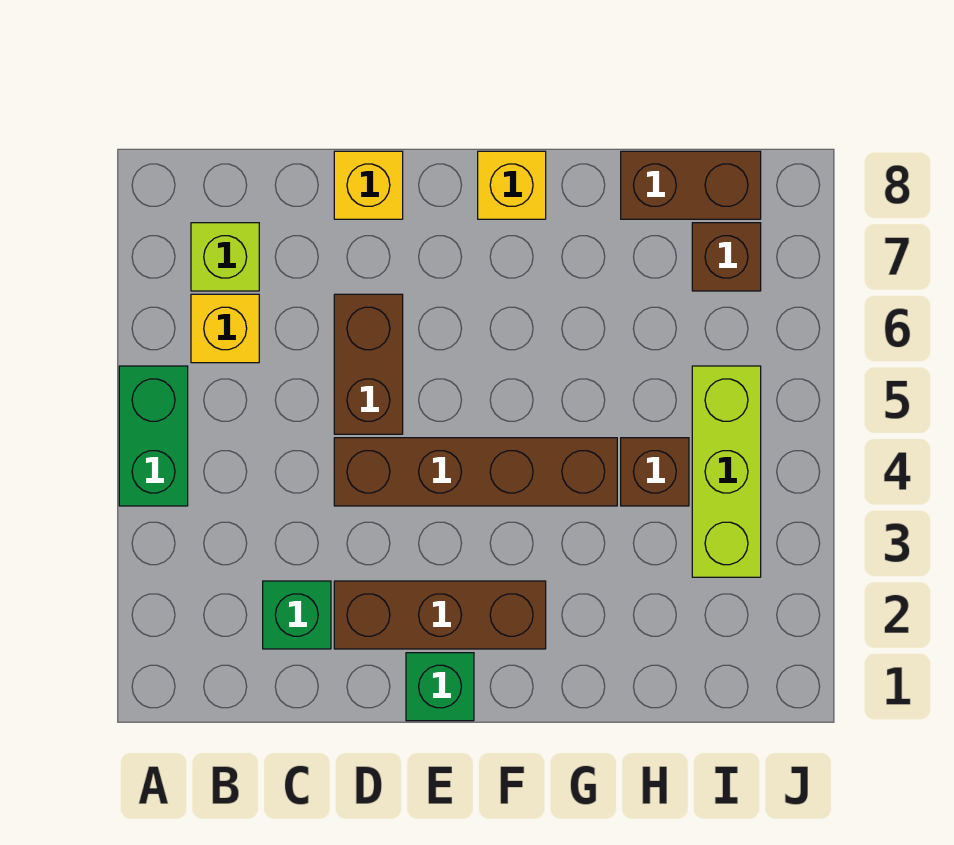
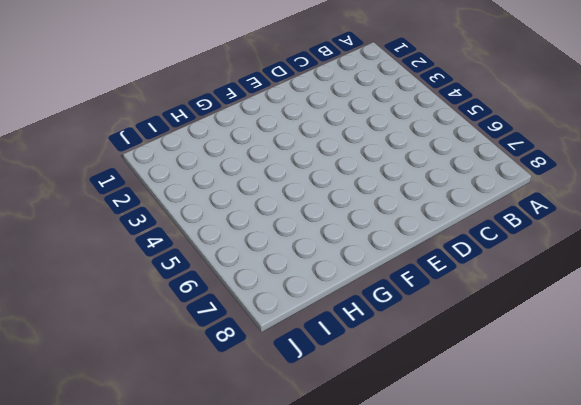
none -> green 1x2 brick [119,366,188,506]
none -> yellow 1x1 brick [191,294,259,363]
none -> lime 1x1 brick [191,223,259,291]

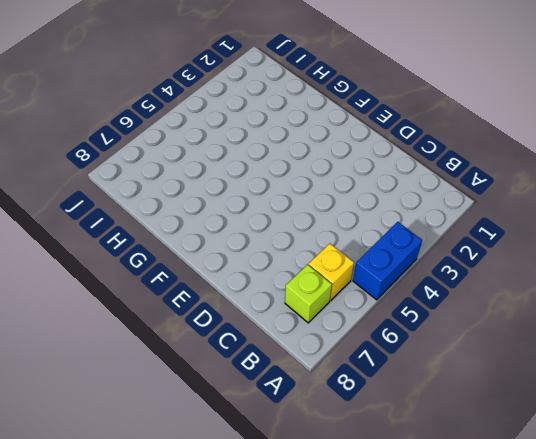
blue 1x2 brick [353,222,422,300] -> green 1x2 brick [119,366,188,506]
none -> green 1x1 brick [263,581,331,649]
none -> brown 1x3 brick [334,581,546,649]
none -> brown 1x4 brick [334,438,617,506]

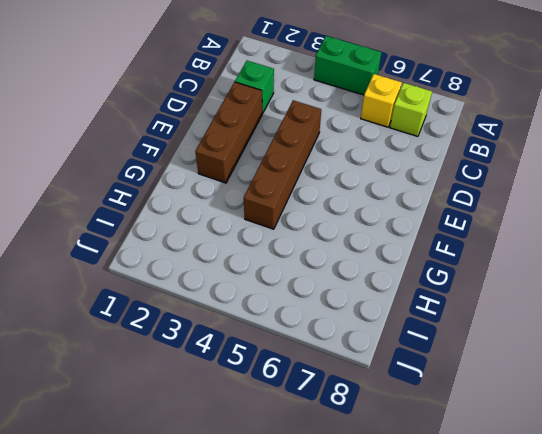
none -> brown 1x2 brick [334,294,403,434]
none -> yellow 1x1 brick [334,151,403,219]
none -> green 1x1 brick [406,653,474,721]

